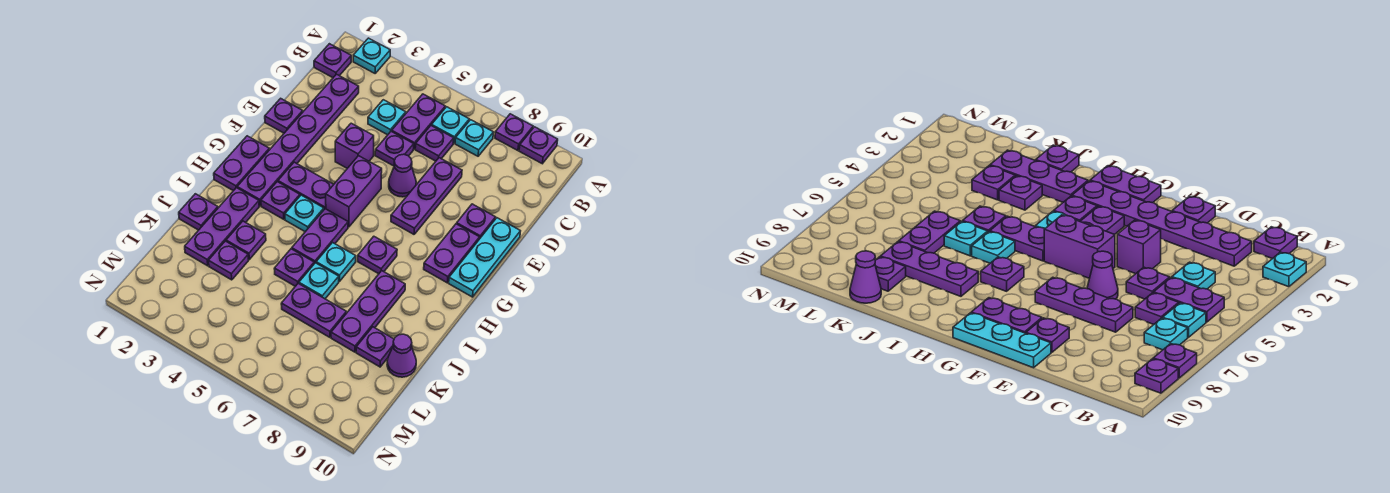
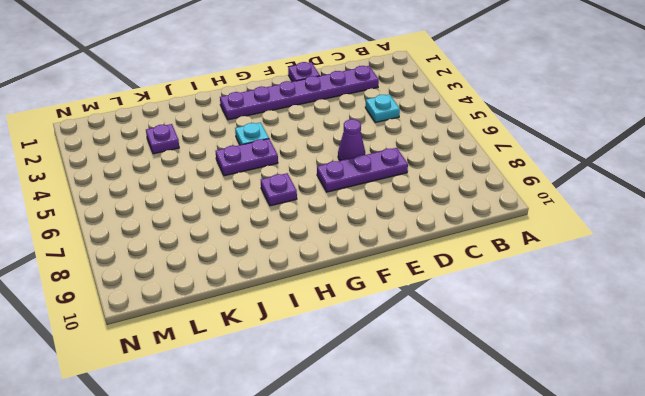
none -> cyan 1x1 plate [353,38,390,73]
none -> purple 1x1 plate [495,114,533,151]
none -> purple 1x1 plate [519,127,558,164]
none -> purple 1x1 plate [314,44,351,78]

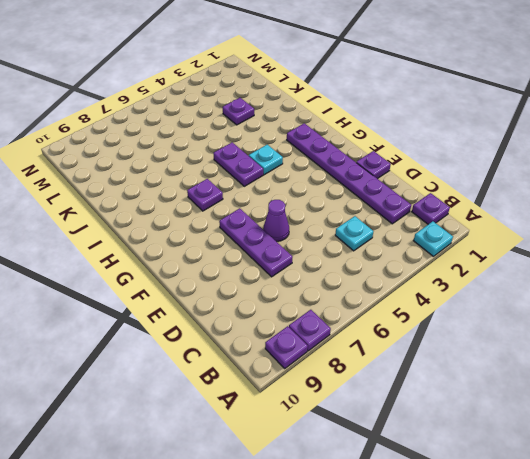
none -> purple 1x2 plate [392,94,445,149]
none -> cyan 1x1 plate [432,107,469,143]
none -> cyan 1x1 plate [455,120,493,156]
none -> purple 1x1 plate [415,126,454,161]

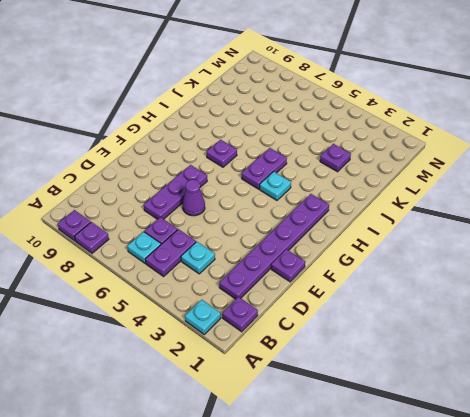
none -> cyan 1x1 plate [455,120,493,156]
none -> purple 1x1 plate [375,131,414,166]
none -> purple 1x1 brick [335,123,374,168]
none -> purple 1x1 plate [457,204,496,239]

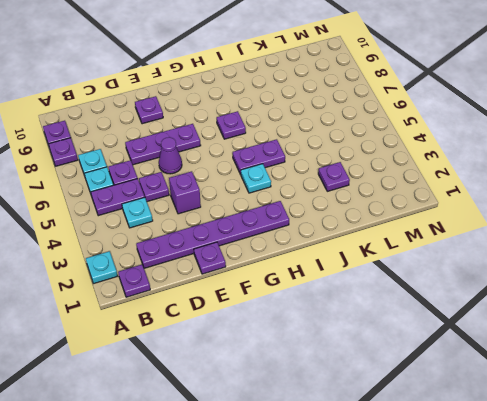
none -> cyan 1x3 plate [449,218,520,297]
none -> purple 1x2 brick [326,156,382,227]
none -> purple 1x2 plate [424,224,480,283]
none -> purple 1x2 plate [214,136,269,191]

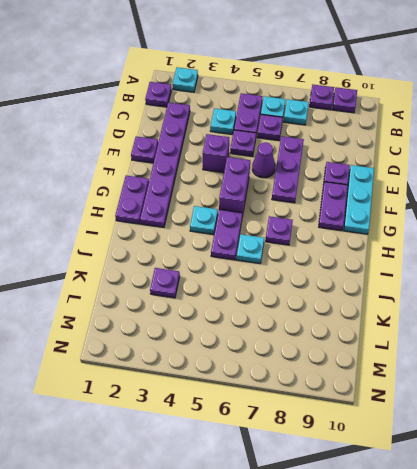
none -> purple 1x2 plate [278,162,334,209]
none -> purple 1x1 plate [261,182,300,219]
none -> purple 1x3 plate [185,188,259,266]
none -> purple 1x3 plate [331,271,405,352]

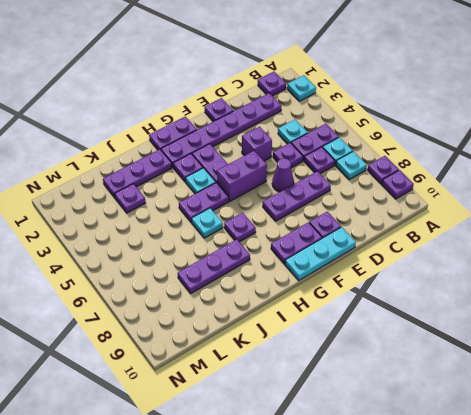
none -> purple 1x1 plate [179,194,218,230]
none -> purple 1x1 plate [226,221,266,259]
none -> purple 1x1 plate [274,249,314,286]
none -> cyan 1x1 plate [299,263,339,299]

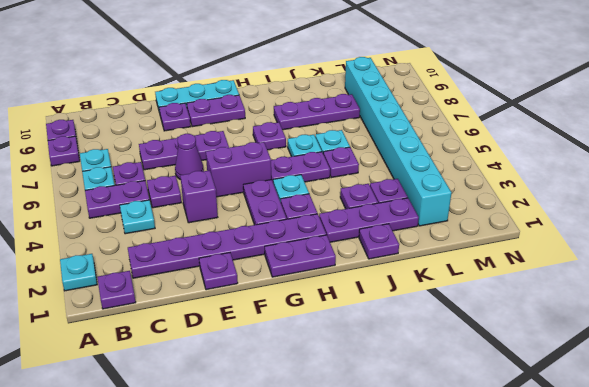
cyan 1x8 brick [345,57,452,226] -> none
none -> purple 1x2 plate [281,283,346,337]
none -> purple 1x1 plate [356,327,394,367]
none -> purple 1x1 cone [387,334,416,377]

